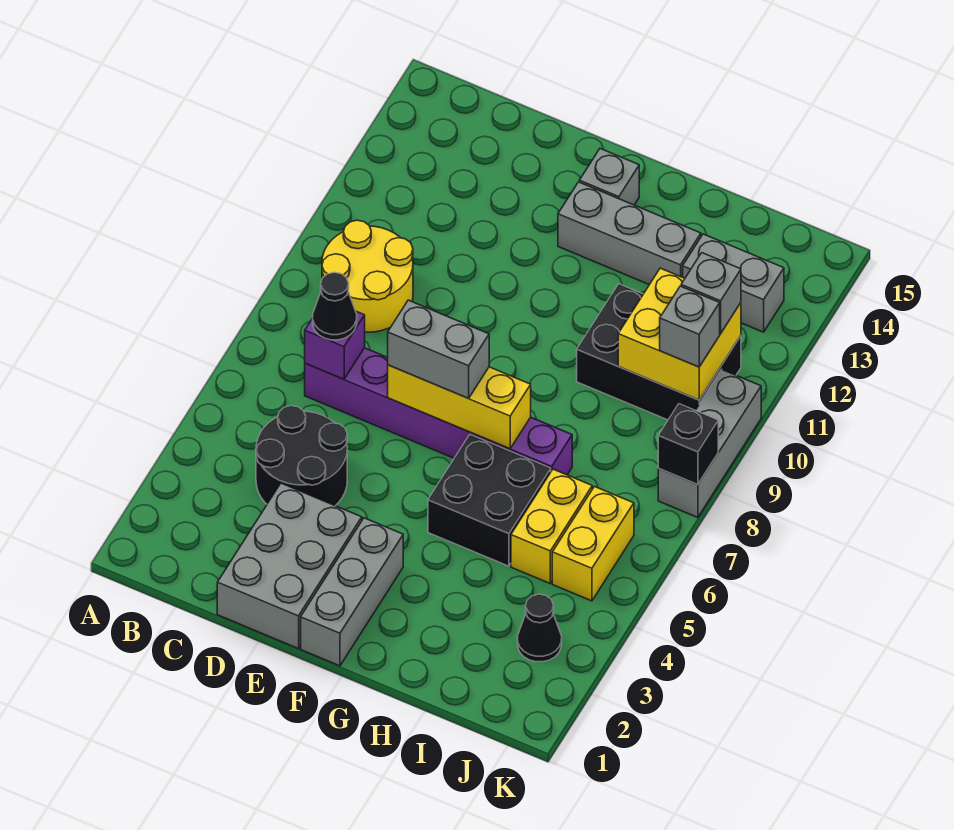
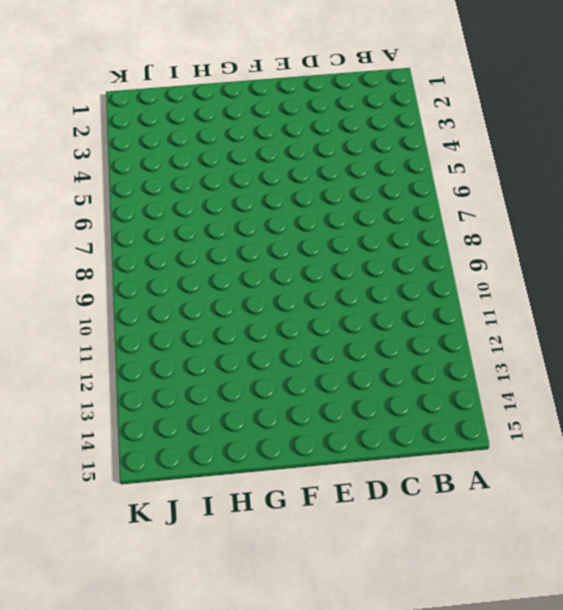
none -> yellow 2x2 round brick [322,220,413,332]
none -> black 2x2 round brick [256,406,347,506]
none -> purple 1x6 brick [305,348,572,475]

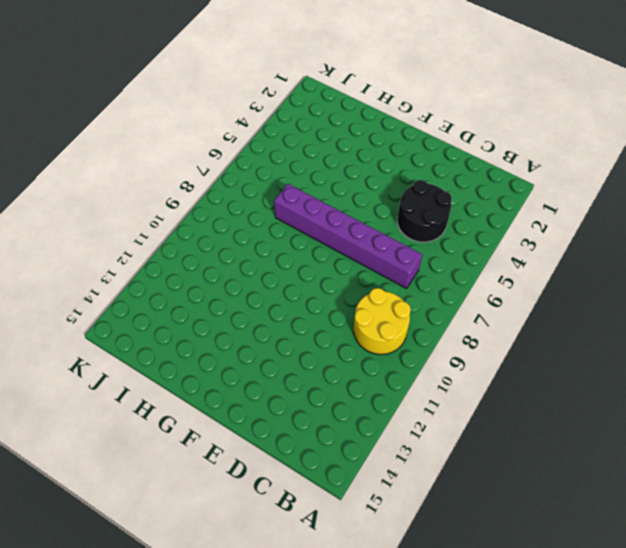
none -> grey 2x3 brick [217,483,362,649]
none -> grey 1x3 brick [301,518,403,666]
none -> grey 1x3 brick [558,182,701,285]

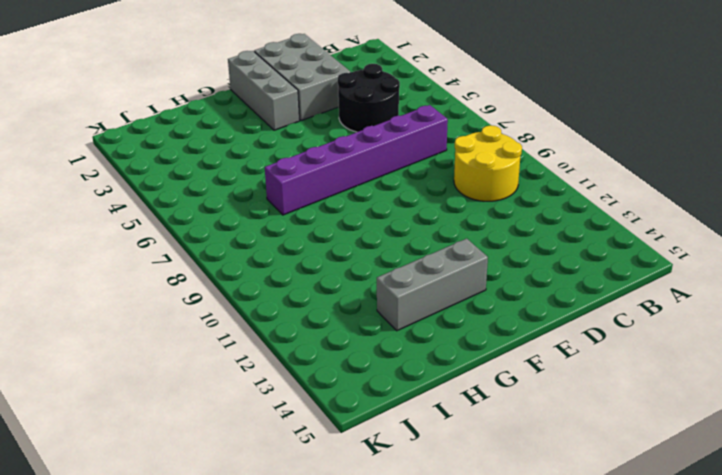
none -> grey 1x1 brick [579,149,639,205]
none -> black 2x2 brick [428,435,551,566]
none -> black 2x3 brick [577,284,741,420]

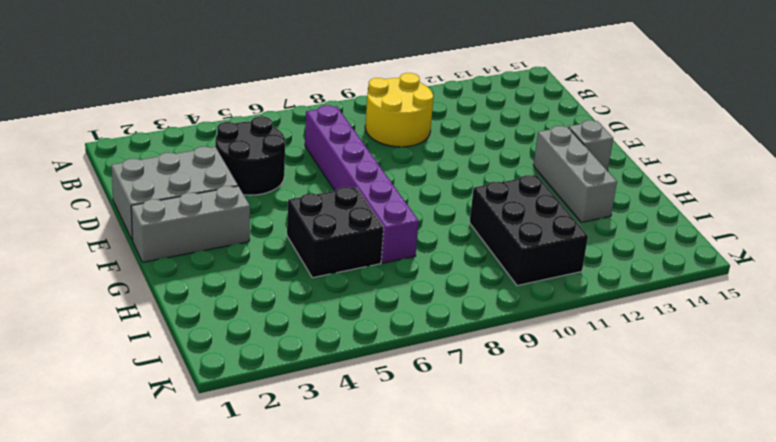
none -> yellow 1x2 brick [511,469,592,583]
none -> grey 1x2 brick [683,234,784,332]
none -> black 1x1 cone [518,594,562,662]

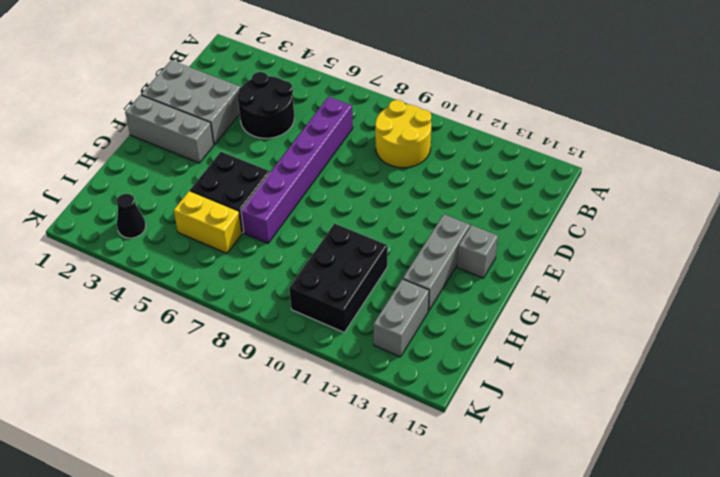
none -> yellow 1x2 brick [552,487,634,601]
none -> grey 1x3 brick [658,370,761,518]
none -> purple 1x1 brick [305,311,365,379]

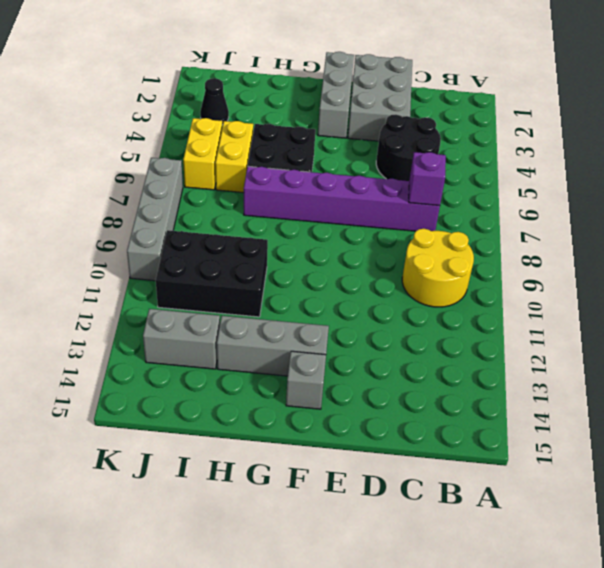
grey 1x4 brick [127,158,183,281] -> grey 1x3 brick [658,370,761,518]
none -> yellow 1x3 brick [388,365,531,449]
none -> yellow 2x2 brick [618,268,741,400]
none -> black 1x1 brick [658,404,718,485]

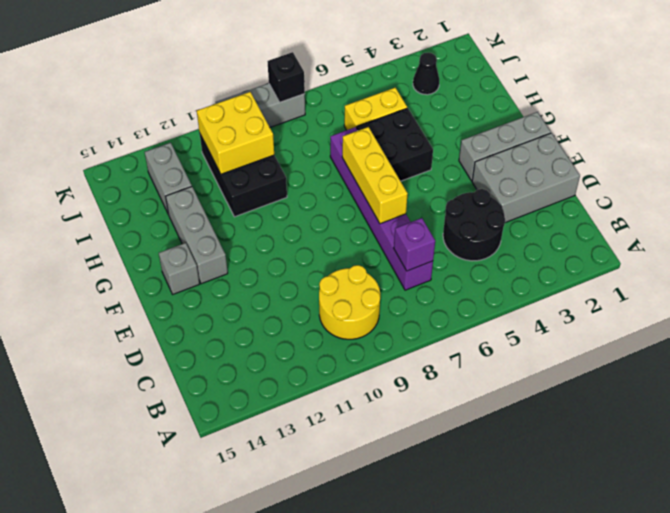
none -> yellow 1x2 brick [552,487,634,601]
none -> black 1x1 cone [313,273,357,340]
none -> grey 1x2 brick [388,300,489,398]

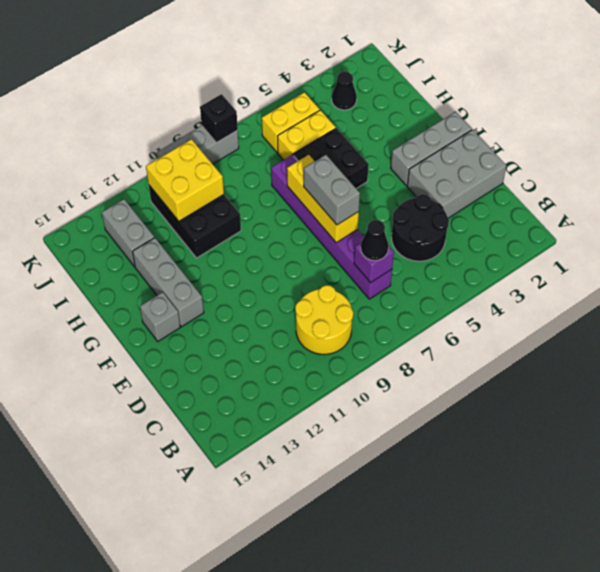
none -> grey 1x1 brick [660,286,720,367]
none -> grey 1x1 brick [681,253,741,333]

